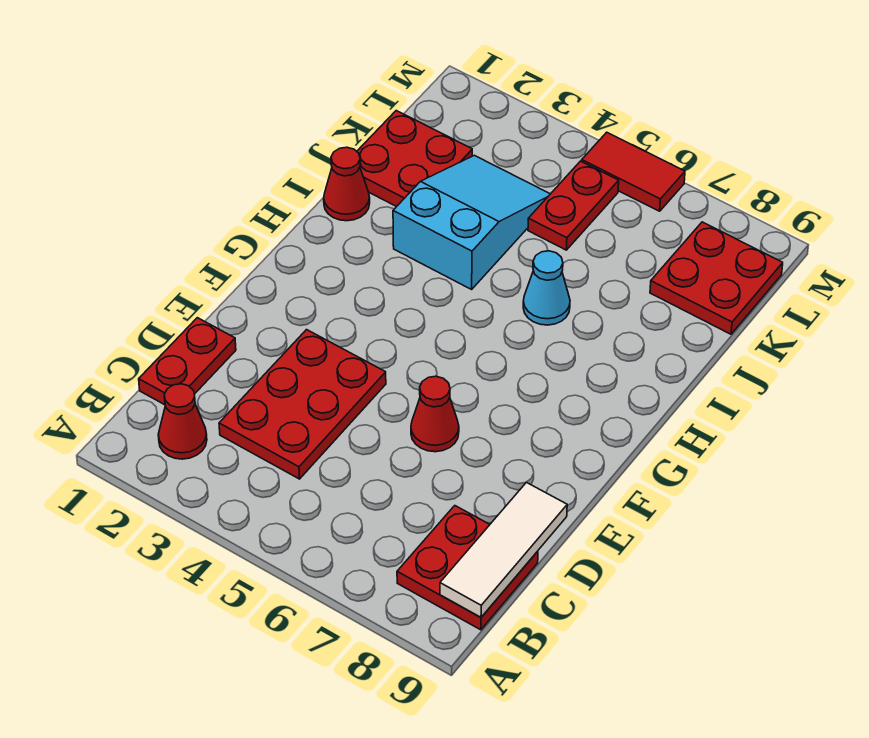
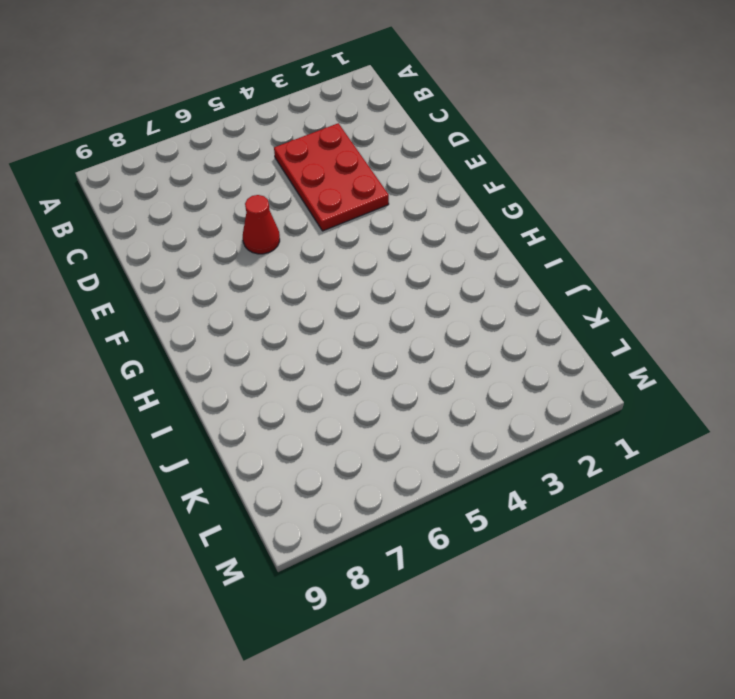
none -> red 1x1 cone [158,384,207,459]
none -> red 2x2 plate [397,506,538,630]
none -> red 1x2 plate [139,318,236,405]

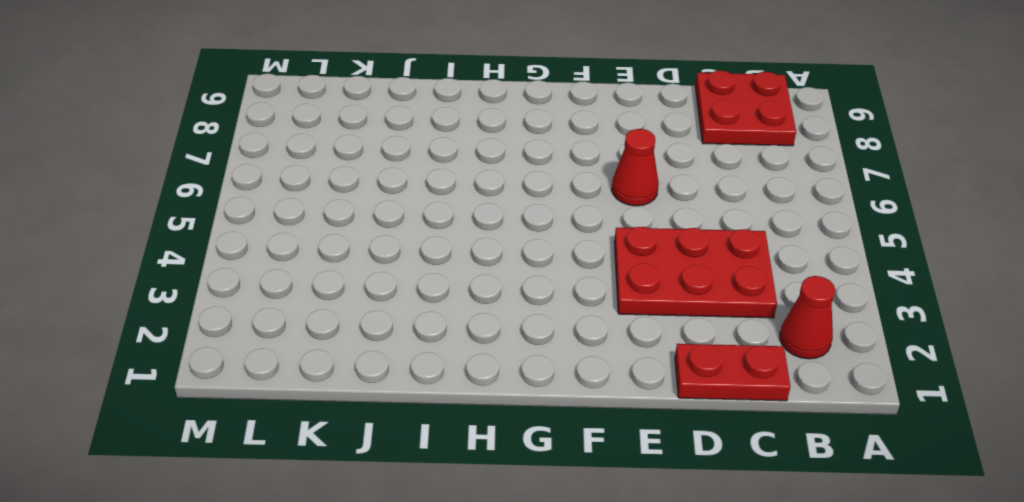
none -> red 1x1 cone [324,147,370,221]
none -> cyan 2x3 slope [393,155,550,289]
none -> cyan 1x1 cone [523,251,570,325]

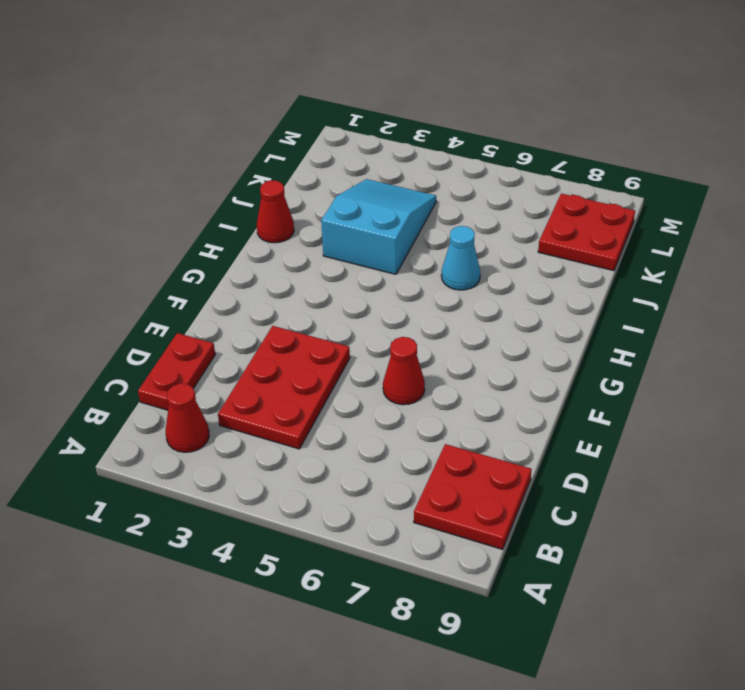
none -> red 2x2 plate [357,111,472,207]
none -> red 1x2 plate [528,161,619,250]
none -> red 1x2 tile [582,132,685,211]

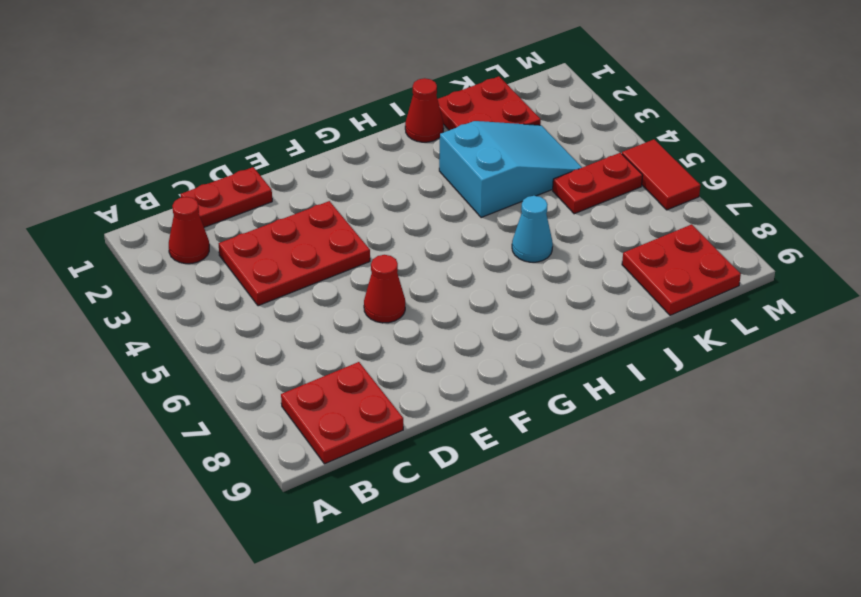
none -> white 1x3 tile [440,483,567,617]

